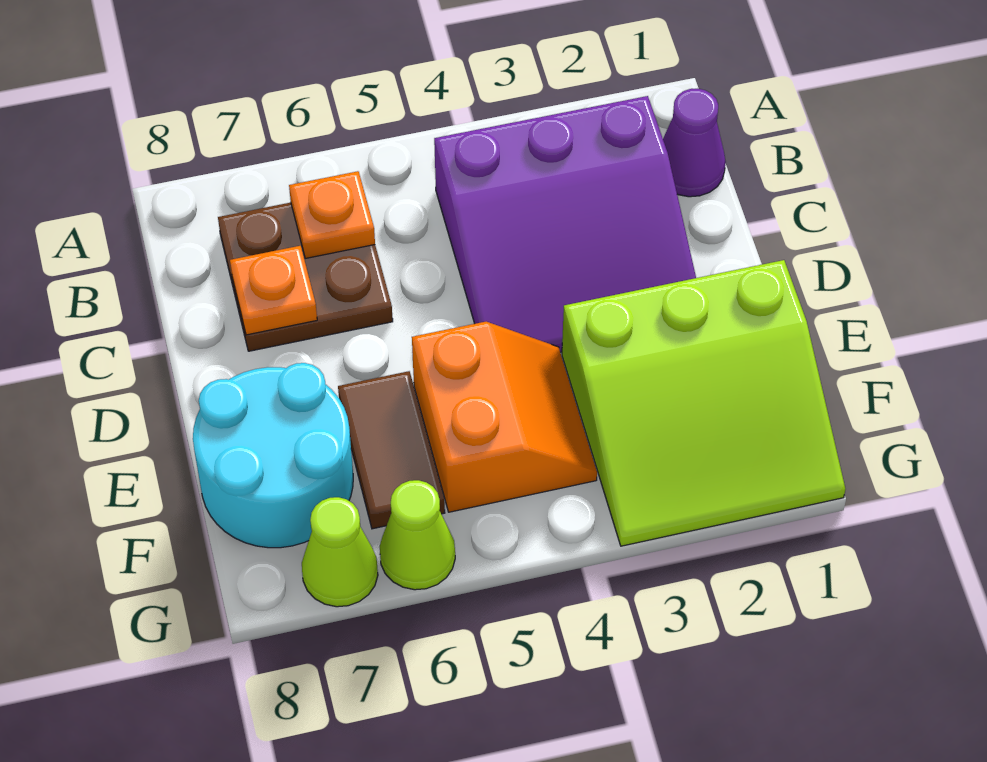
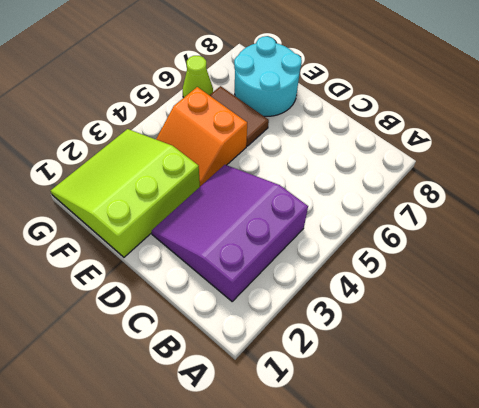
none -> purple 1x1 cone [663,89,726,197]
none -> brown 2x2 plate [218,203,393,351]

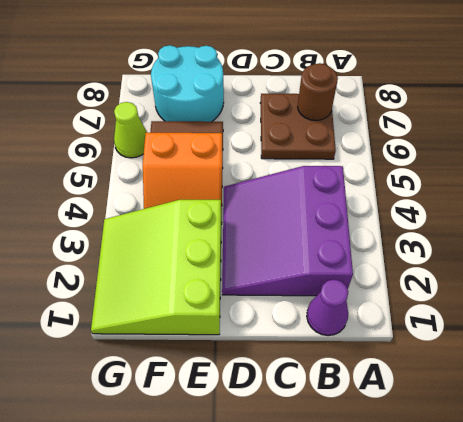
brown 1x1 round brick [298,63,338,121] -> none
none -> lime 1x1 cone [302,497,378,607]
none -> orange 1x1 plate [289,171,375,258]

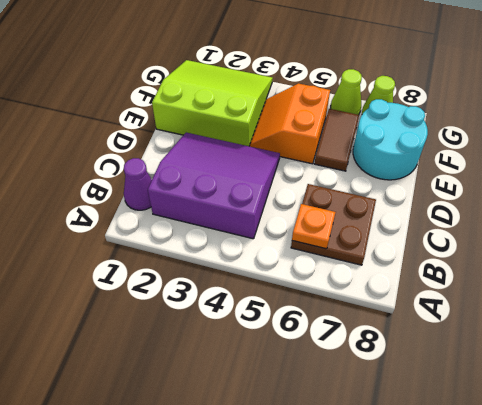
none -> orange 1x1 plate [230,246,317,335]

